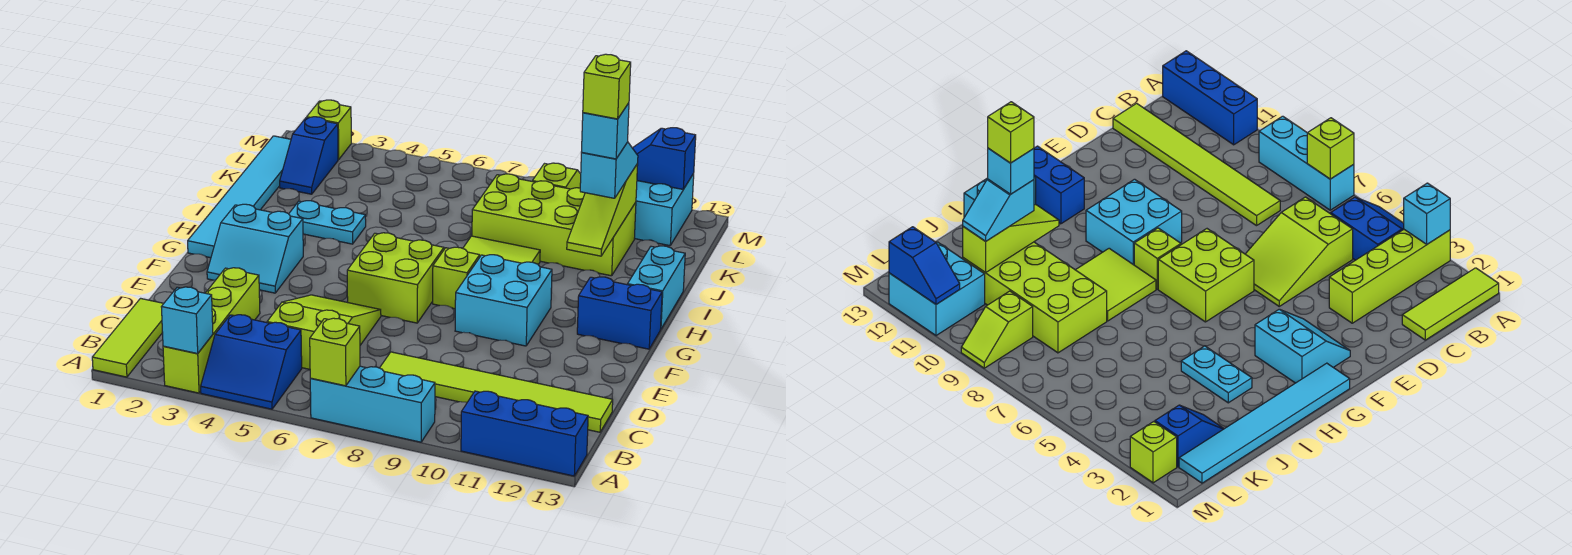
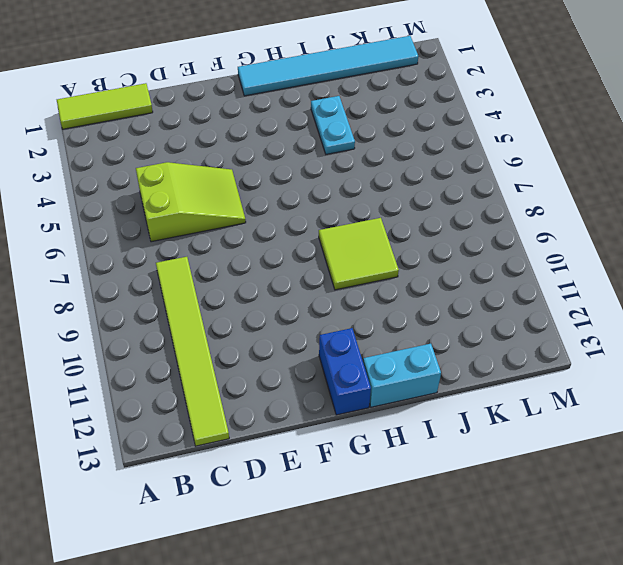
none -> lime 1x4 brick [163,268,260,393]
none -> blue 2x2 slope [201,315,302,409]
none -> cyan 1x3 brick [310,366,435,442]

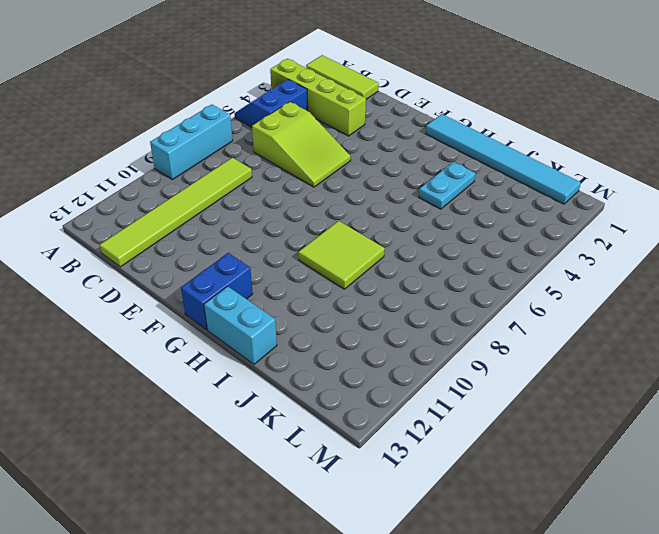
none -> blue 1x3 brick [461,391,588,476]
none -> cyan 2x2 slope [207,204,303,293]
none -> lime 2x2 brick [347,233,444,323]

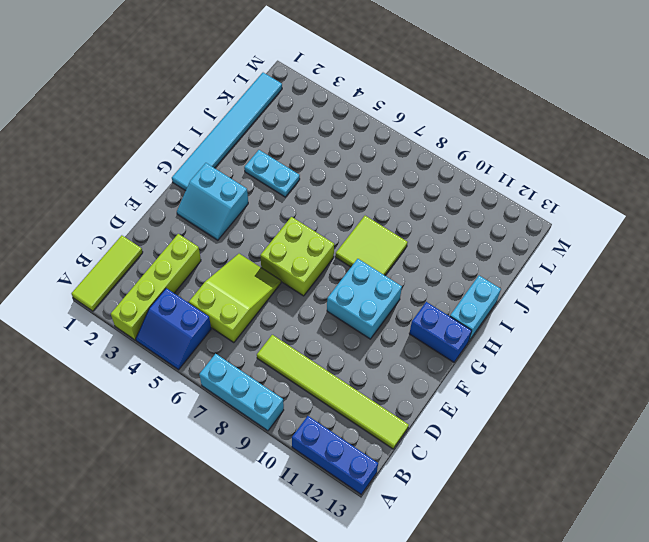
none -> lime 1x1 brick [433,247,480,309]
none -> lime 2x4 brick [472,174,636,276]
none -> blue 1x2 slope [280,117,338,194]

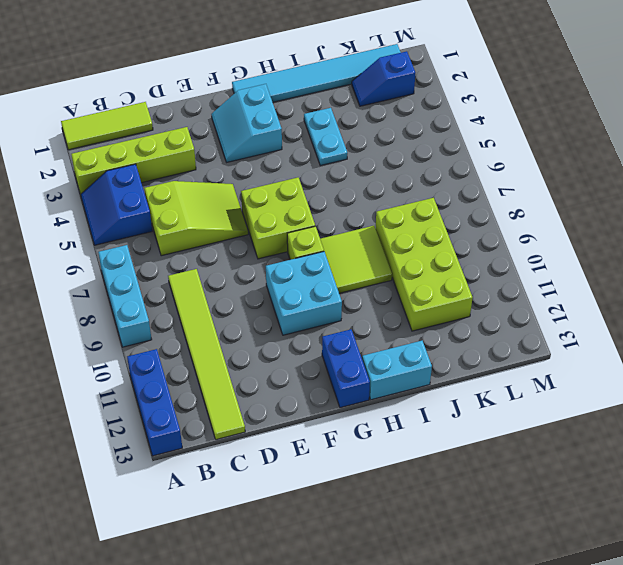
none -> lime 1x2 slope [532,163,581,189]
none -> cyan 2x2 brick [634,174,694,246]
none -> lime 1x1 brick [307,100,351,160]

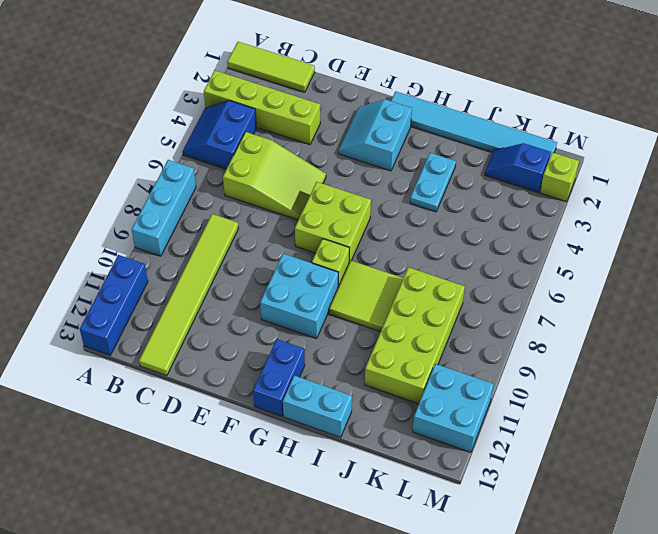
none -> lime 1x2 slope [532,163,581,189]
none -> cyan 1x1 brick [162,287,213,354]
none -> lime 1x1 brick [310,318,360,386]

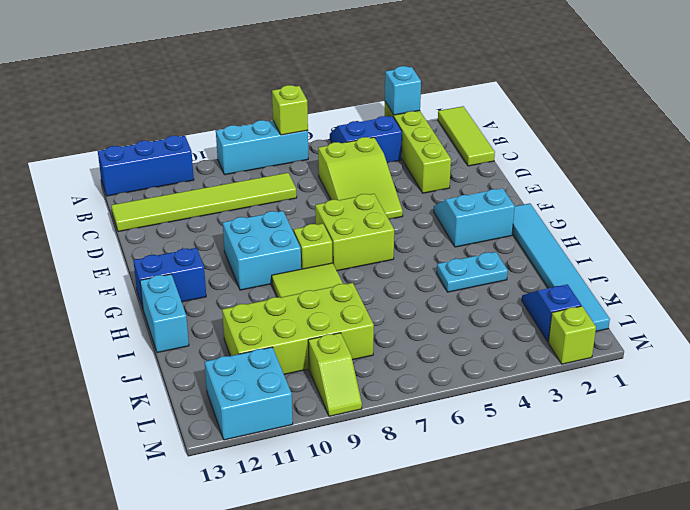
none -> lime 1x3 slope [567,164,638,256]
none -> blue 1x2 slope [633,128,696,189]
none -> cyan 1x2 slope [580,142,638,198]

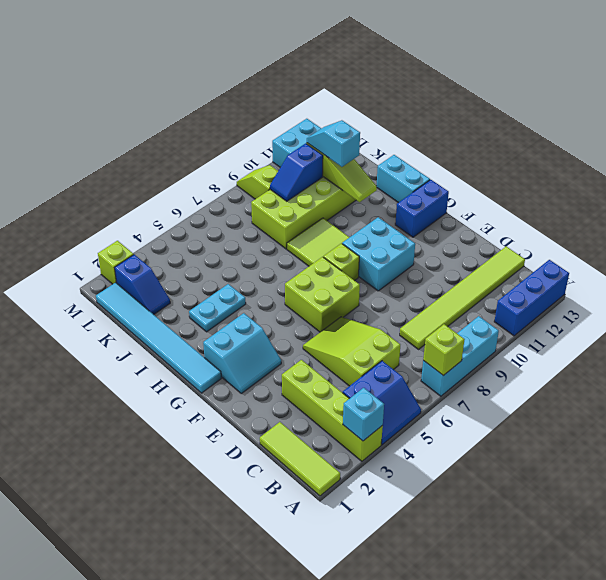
blue 1x2 slope [270,143,323,201] -> blue 1x2 slope moved to [633,128,696,189]
none -> cyan 1x1 brick [582,103,629,159]
none -> lime 1x1 brick [583,54,631,119]

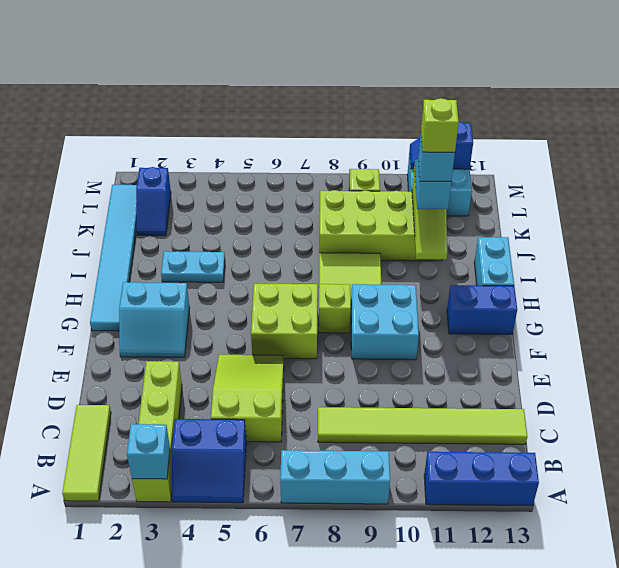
none -> lime 1x1 brick [307,100,351,160]
none -> lime 1x1 brick [310,318,360,386]

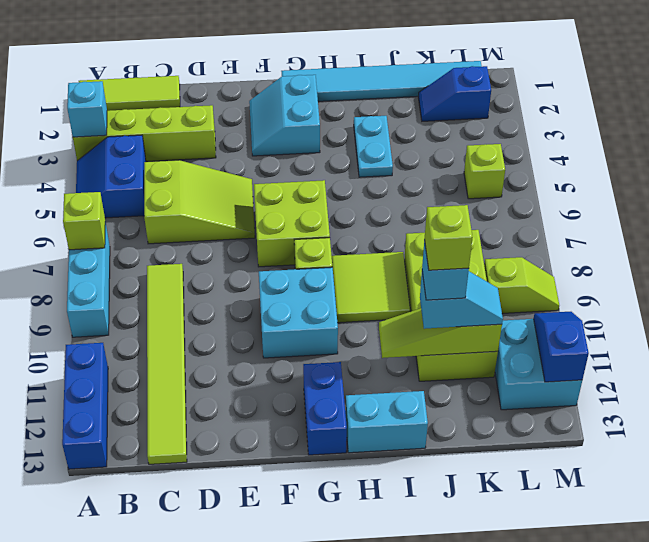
lime 1x1 brick [464,144,505,199] -> lime 1x1 brick moved to [307,100,351,160]

